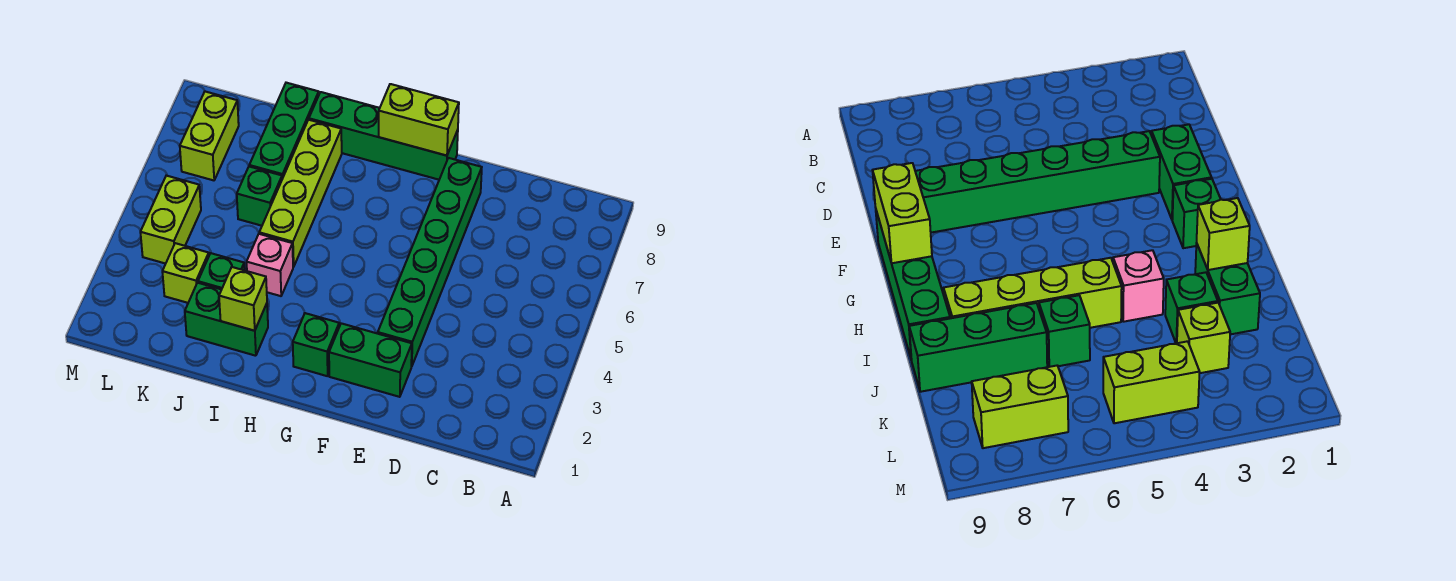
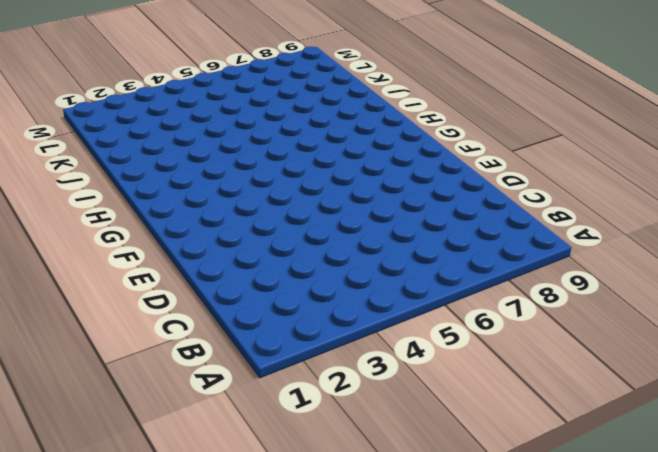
none -> green 1x2 brick [329,323,412,397]
none -> green 1x6 brick [378,158,482,367]
none -> green 1x4 brick [309,92,458,180]

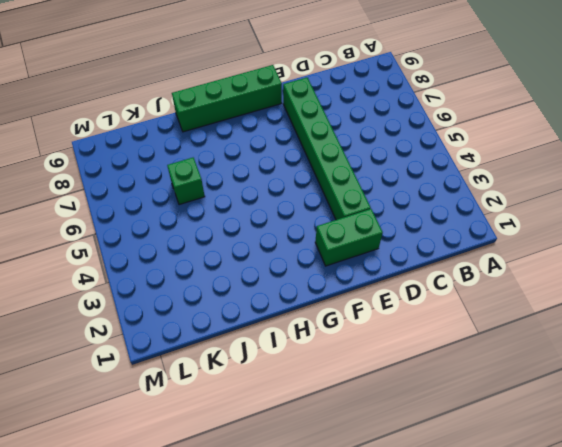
none -> green 1x1 brick [293,313,339,376]
none -> green 1x2 brick [185,283,268,356]
none -> pink 1x1 brick [247,234,293,296]

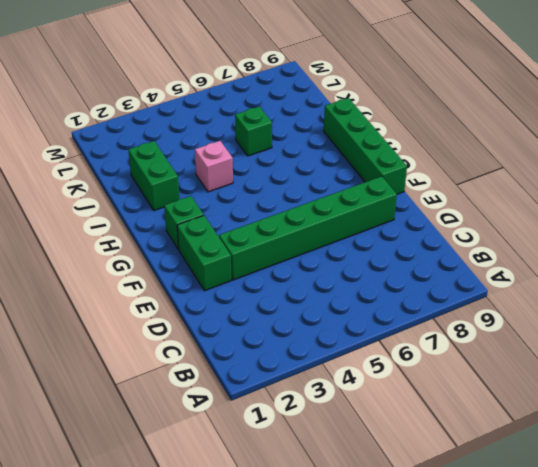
none -> lime 1x4 brick [259,120,342,267]
none -> green 1x1 brick [198,253,245,289]
none -> green 1x3 brick [249,83,319,179]

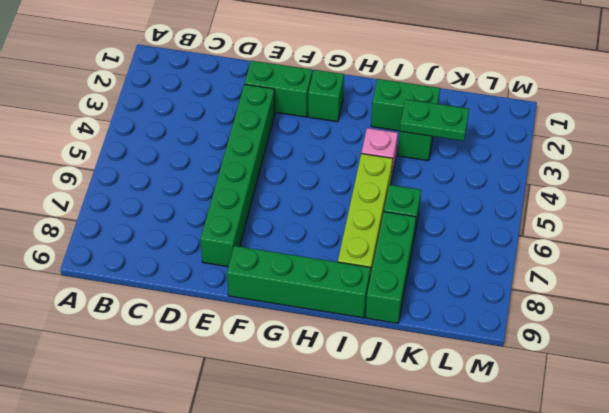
green 1x2 plate [400,99,469,141] -> none
none -> lime 1x1 brick [162,243,209,303]
none -> lime 1x2 brick [140,176,201,264]
none -> lime 1x2 brick [180,92,239,180]

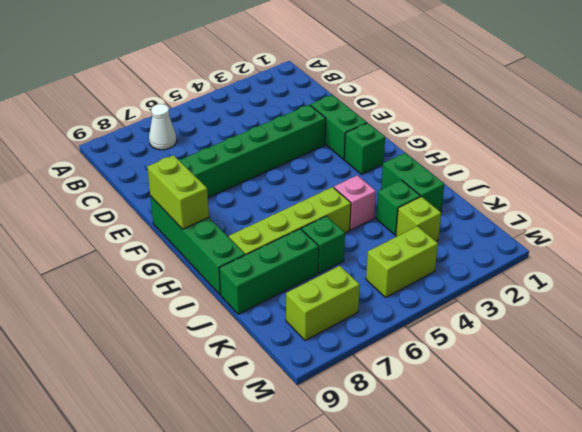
white 1x1 cone [149,104,177,150] -> none
none -> lime 1x1 brick [219,267,267,331]

